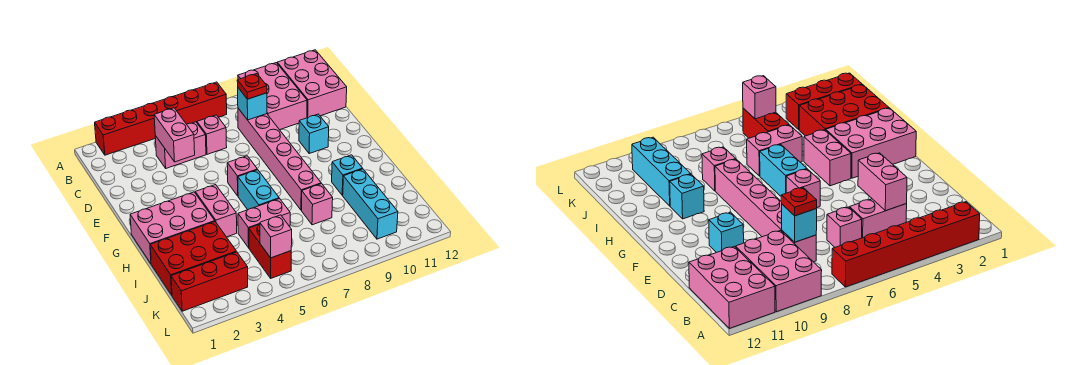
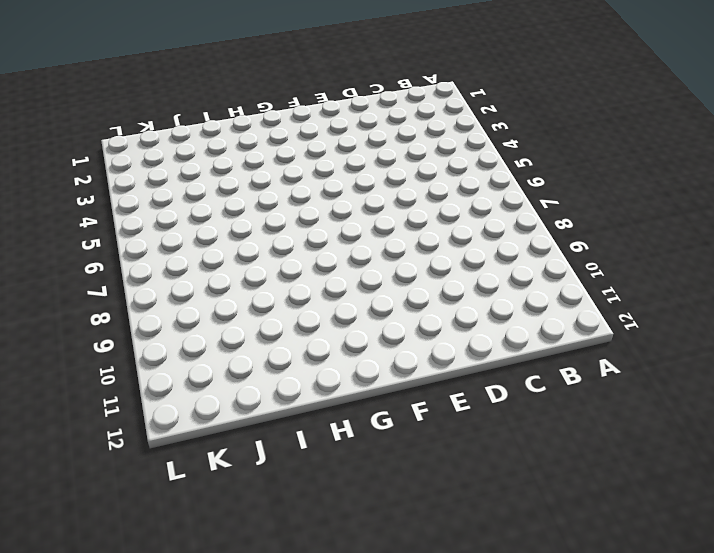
none -> red 1x6 brick [95,82,227,155]
none -> pink 2x3 brick [238,63,307,130]
none -> pink 2x3 brick [277,50,347,118]

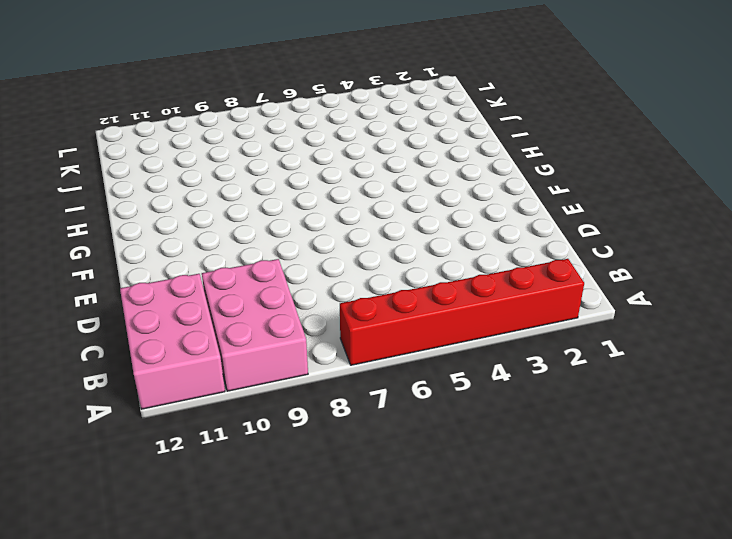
none -> pink 1x2 brick [155,122,206,168]
none -> pink 1x1 brick [197,115,227,154]
none -> pink 1x6 brick [238,108,321,210]

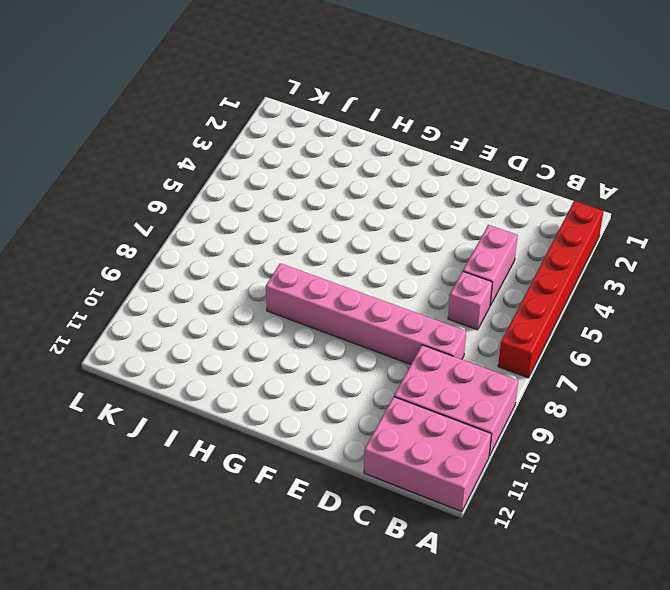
none -> cyan 1x1 brick [299,114,329,154]
none -> pink 1x1 brick [227,156,257,196]
none -> pink 2x3 brick [130,192,215,263]

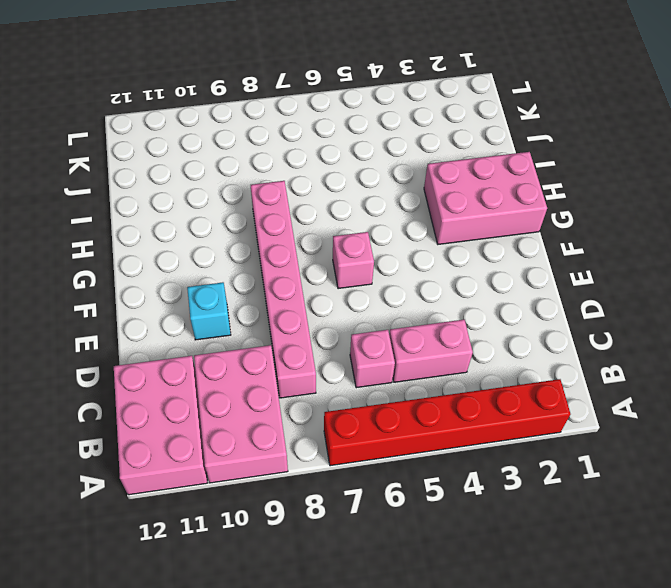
none -> pink 1x2 brick [195,185,237,237]
none -> cyan 1x2 brick [238,170,279,210]
none -> cyan 1x1 brick [332,155,363,195]

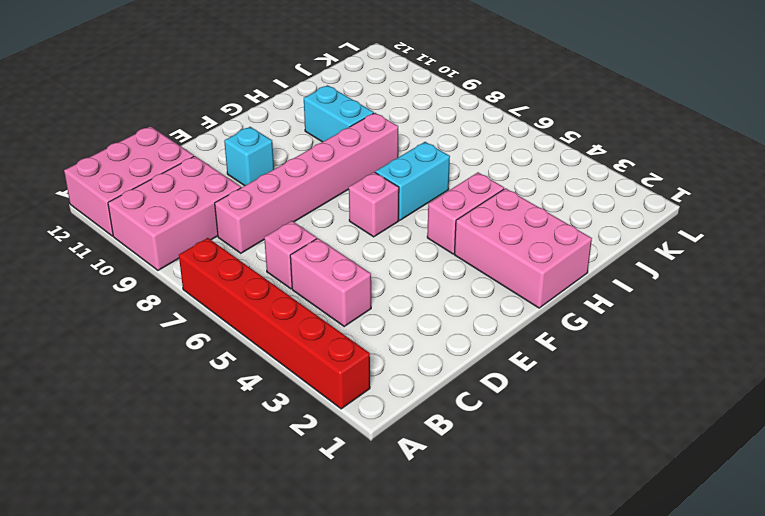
cyan 1x2 brick [304,85,374,142] -> cyan 1x1 brick [332,155,363,195]
none -> red 2x3 brick [150,222,236,295]
none -> pink 1x2 brick [238,199,290,248]
none -> pink 1x1 brick [302,184,333,225]

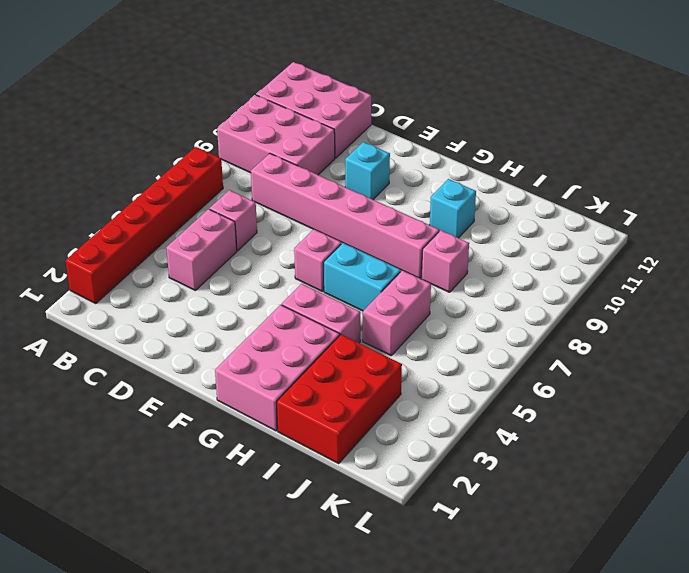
none -> cyan 1x3 brick [343,169,398,239]
none -> red 1x2 brick [249,224,291,278]
none -> red 1x3 brick [171,252,248,311]

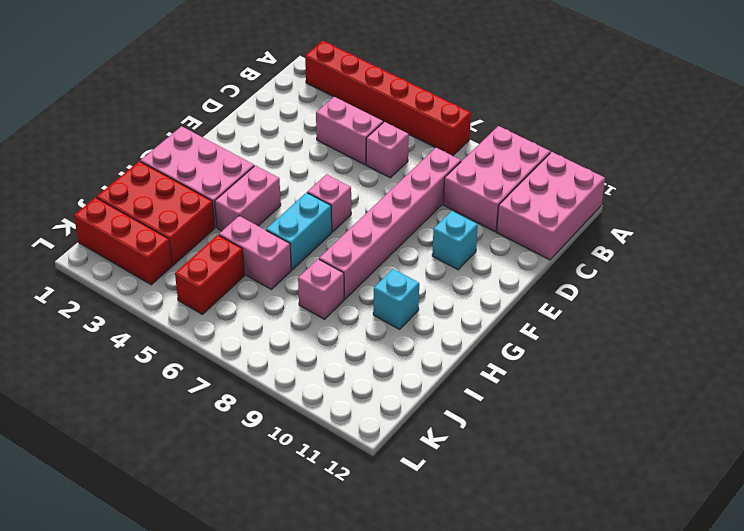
none -> cyan 1x3 brick [343,169,398,239]
none -> pink 1x2 brick [154,108,195,162]
none -> cyan 1x1 brick [238,88,267,120]

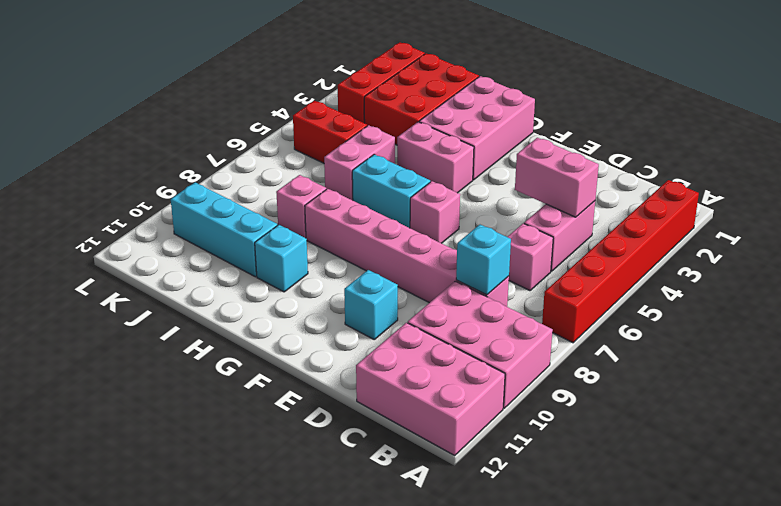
none -> pink 1x1 brick [260,215,292,258]
none -> red 1x1 plate [237,74,267,99]

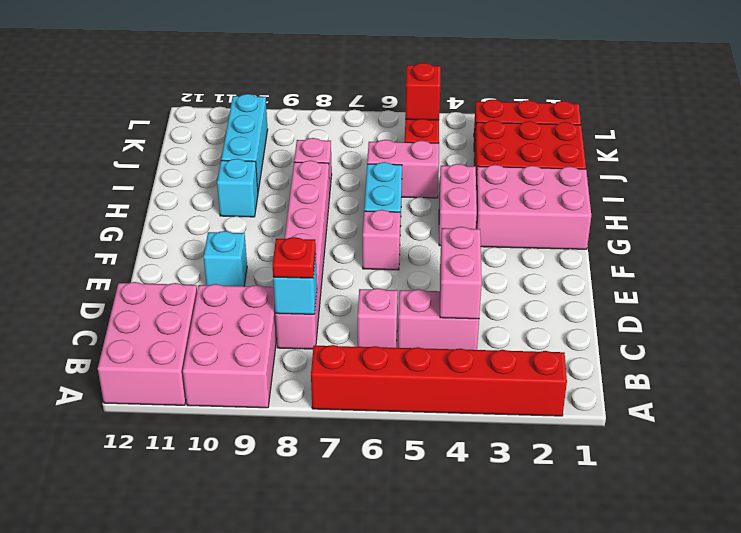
red 1x1 brick [405,63,441,120] -> pink 1x1 brick [260,215,292,258]

